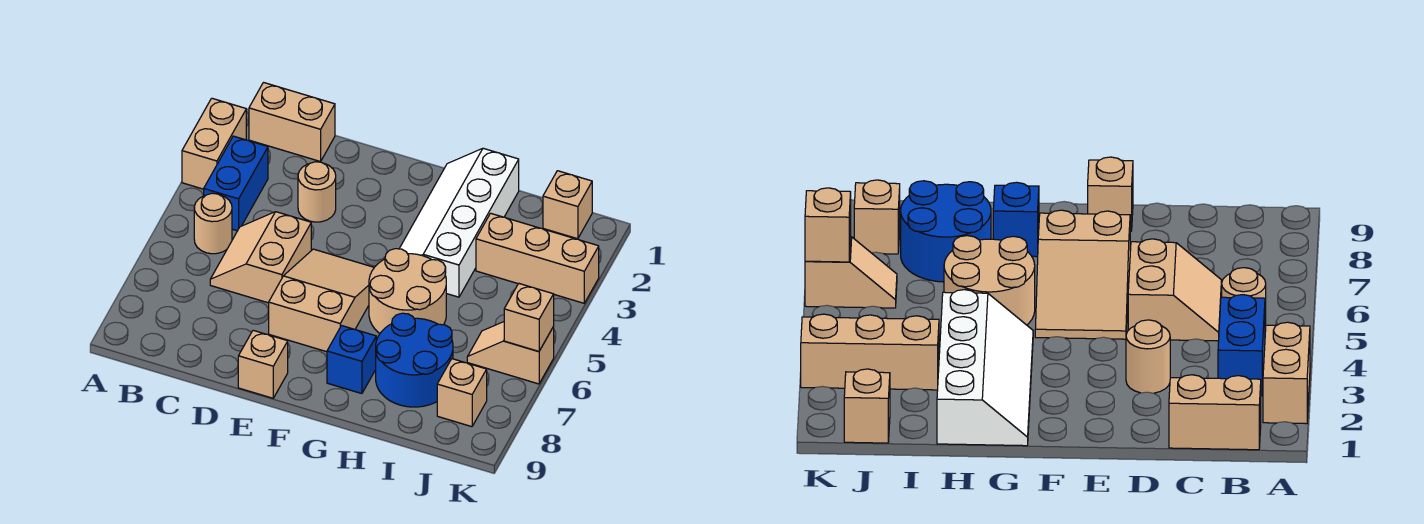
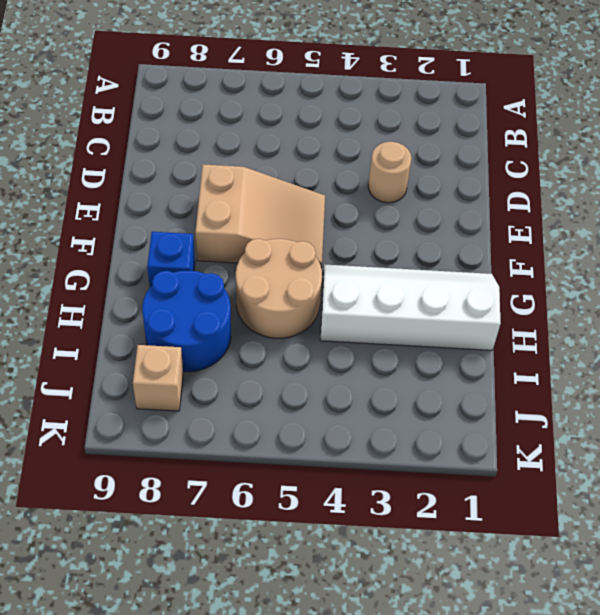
none -> tan 1x2 brick [182,98,246,189]
none -> tan 1x2 brick [249,83,335,162]
none -> blue 1x2 brick [204,136,268,231]

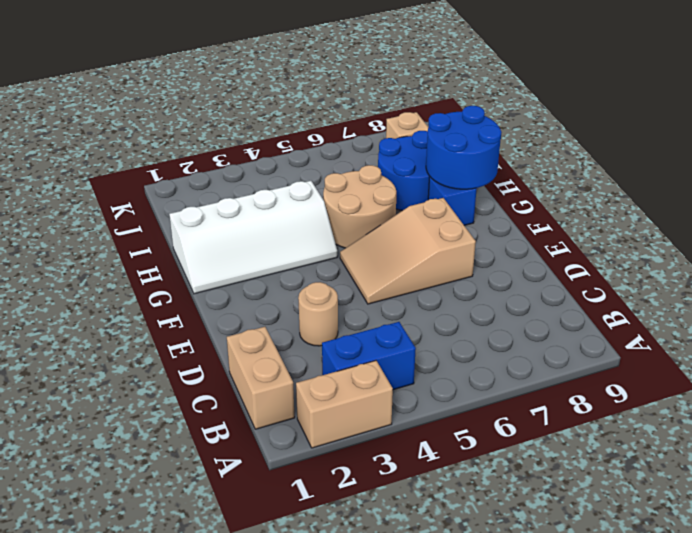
blue 2x2 round brick [426,106,501,189] -> none
none -> tan 1x1 round brick [194,193,232,254]
none -> tan 2x2 slope [210,212,311,303]
none -> tan 1x1 brick [238,330,288,398]

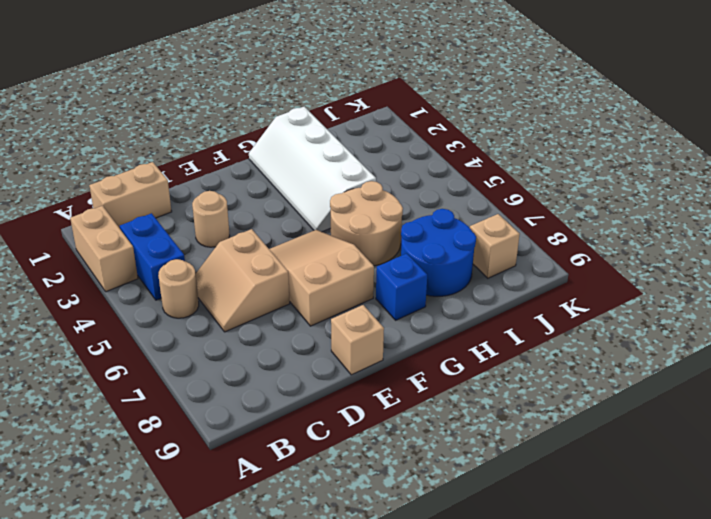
none -> tan 1x3 brick [476,213,599,303]
none -> tan 1x1 brick [543,171,592,239]
none -> tan 1x2 slope [467,322,554,384]

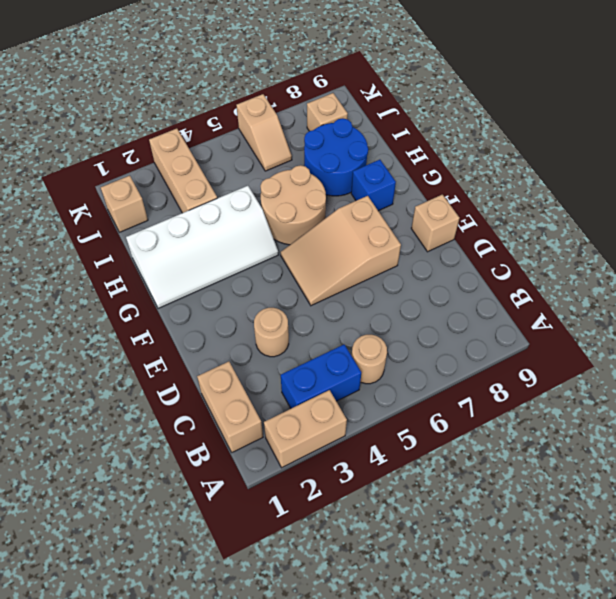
none -> tan 2x2 slope [210,212,311,303]
none -> tan 1x1 brick [504,283,554,351]

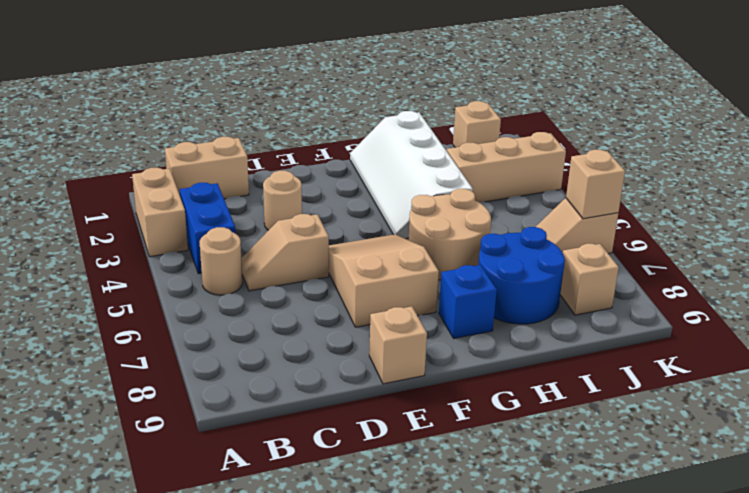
tan 1x2 slope [241,214,329,291] -> tan 2x2 slope [210,212,311,303]

